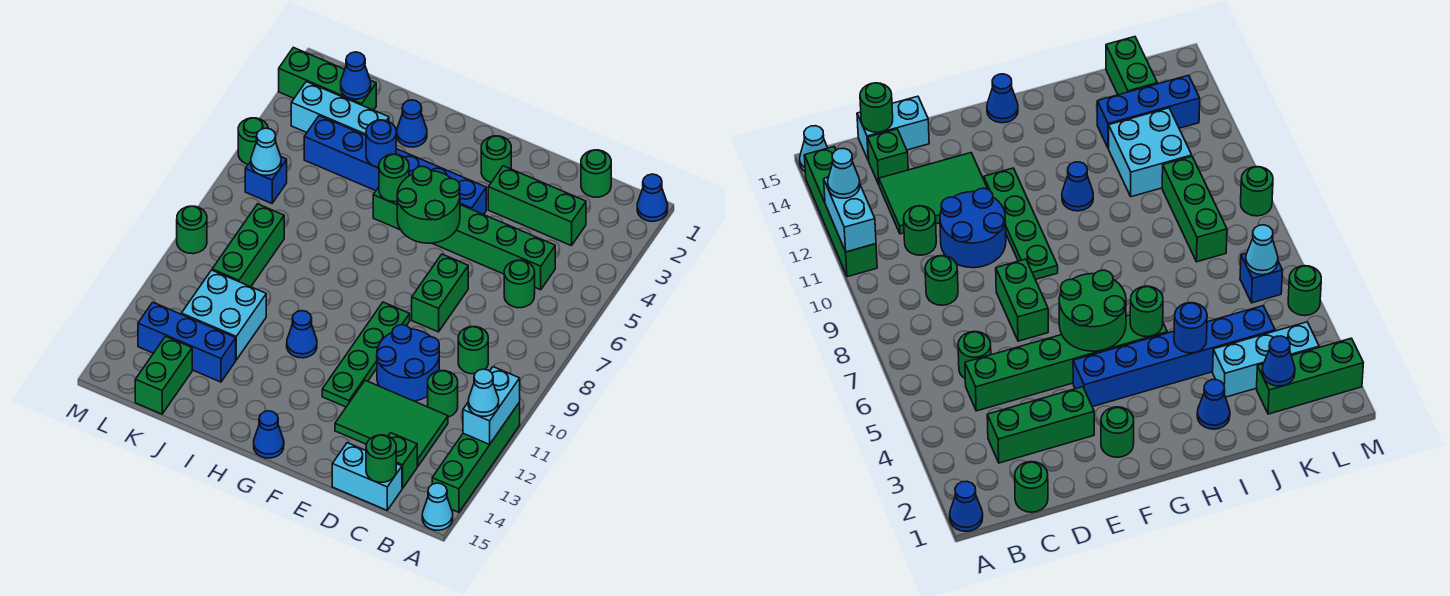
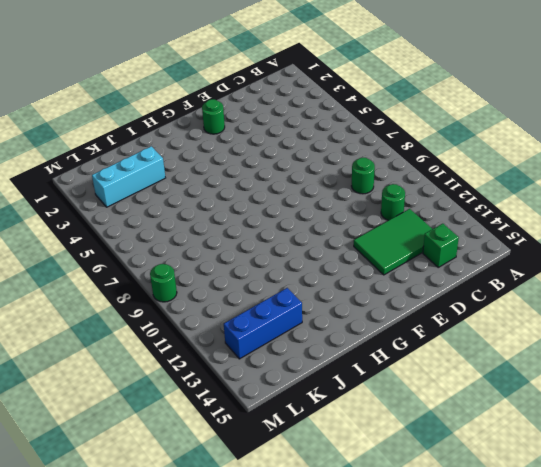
none -> blue 1x1 cone [637,174,668,221]
none -> green 1x4 brick [432,402,520,512]
none -> cyan 1x1 cone [422,483,453,530]
none -> green 1x1 round brick [581,150,611,197]

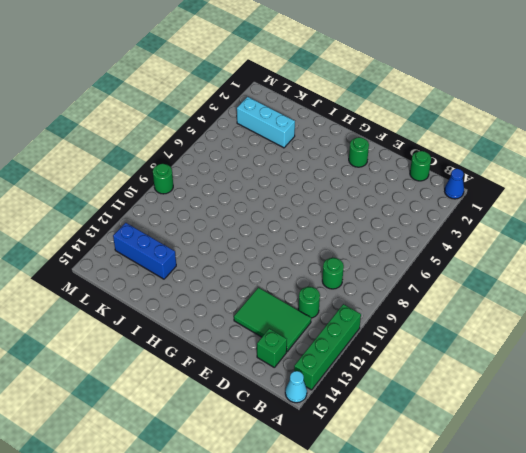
none -> green 1x3 brick [488,166,586,246]
none -> green 1x6 brick [373,187,555,290]
none -> green 1x1 round brick [504,260,535,308]
none -> cyan 1x2 brick [332,443,402,510]

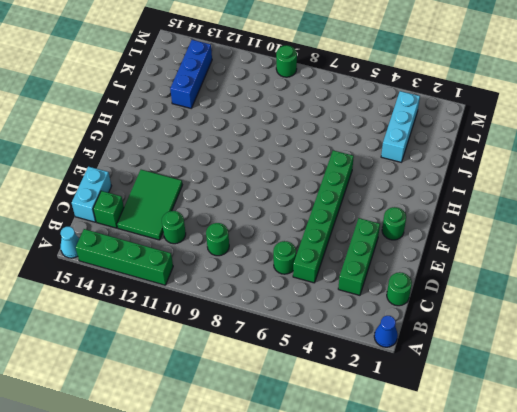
none -> blue 2x2 round brick [377,325,439,401]
none -> green 1x2 brick [412,254,468,332]
none -> blue 1x6 brick [304,116,486,215]
none -> green 1x4 plate [322,302,410,407]

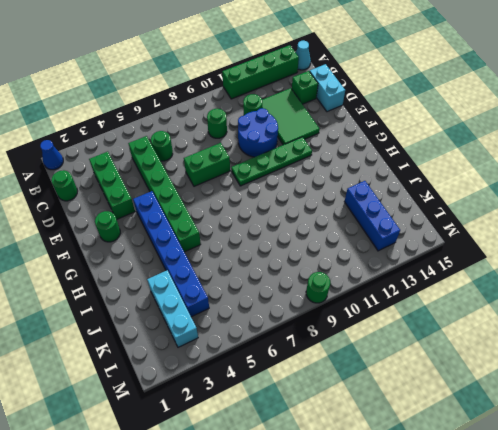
none -> blue 1x1 cone [254,411,284,458]
none -> blue 1x1 cone [287,311,317,358]
none -> blue 1x1 cone [397,100,427,147]
none -> cyan 2x2 brick [181,270,266,360]

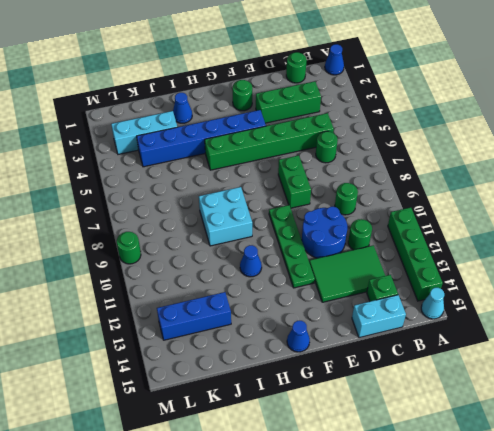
cyan 2x2 brick [199,187,252,246] -> cyan 2x2 brick moved to [181,270,266,360]
none -> green 1x3 brick [279,47,376,110]
none -> green 1x3 brick [212,204,284,287]
none -> green 1x2 brick [135,336,192,414]
none -> blue 1x1 brick [245,157,287,203]

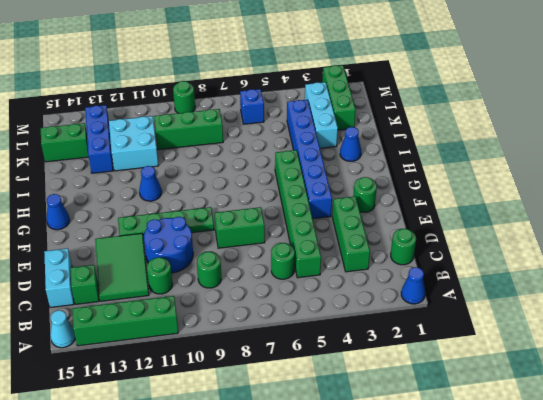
none -> green 1x1 round brick [238,118,268,164]
none -> cyan 1x2 brick [463,367,520,444]
none -> green 1x1 round brick [366,435,396,482]
none -> green 2x2 round brick [397,166,460,243]

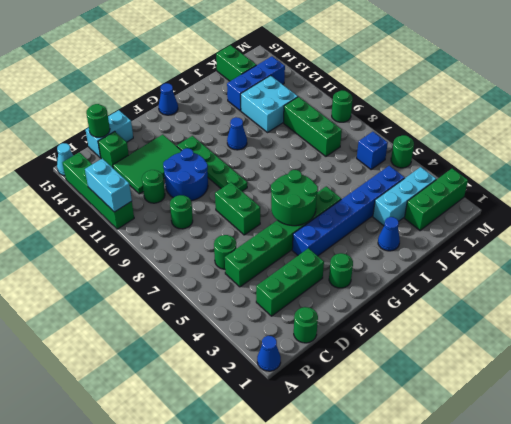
none -> green 1x1 round brick [379,154,409,202]
none -> blue 1x1 round brick [366,120,396,167]
none -> blue 1x1 cone [341,52,371,99]
none -> cyan 1x1 cone [251,128,281,175]

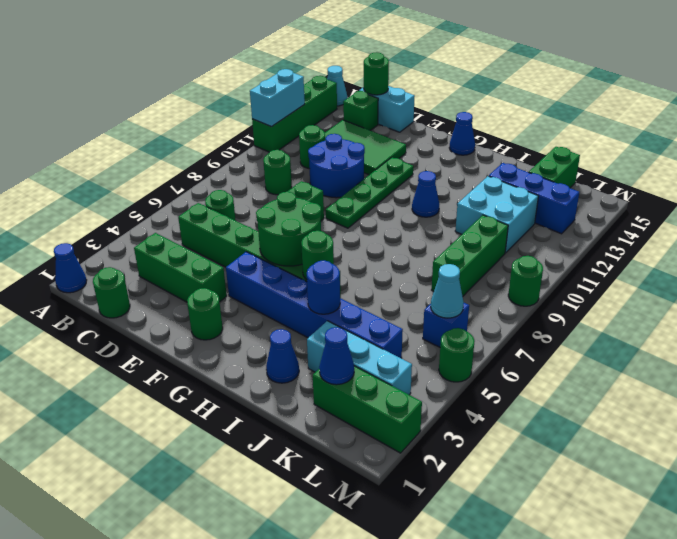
none -> cyan 1x1 cone [468,369,499,416]

